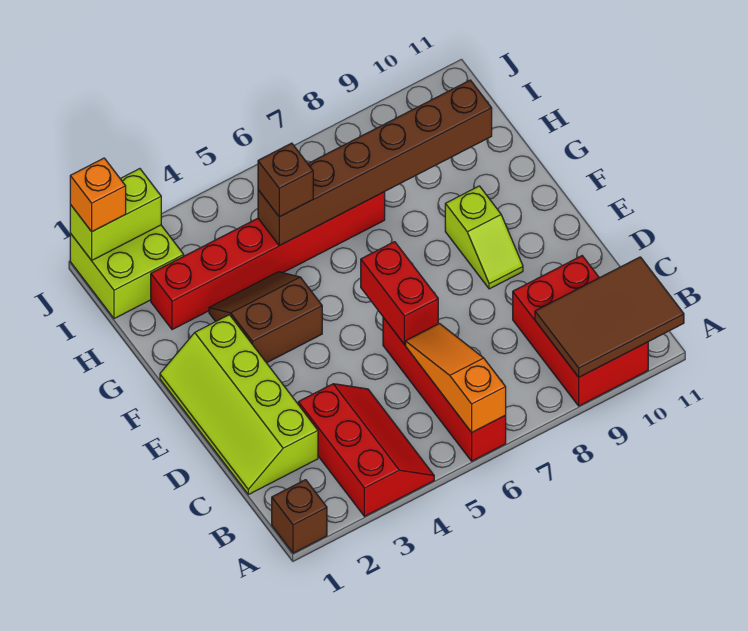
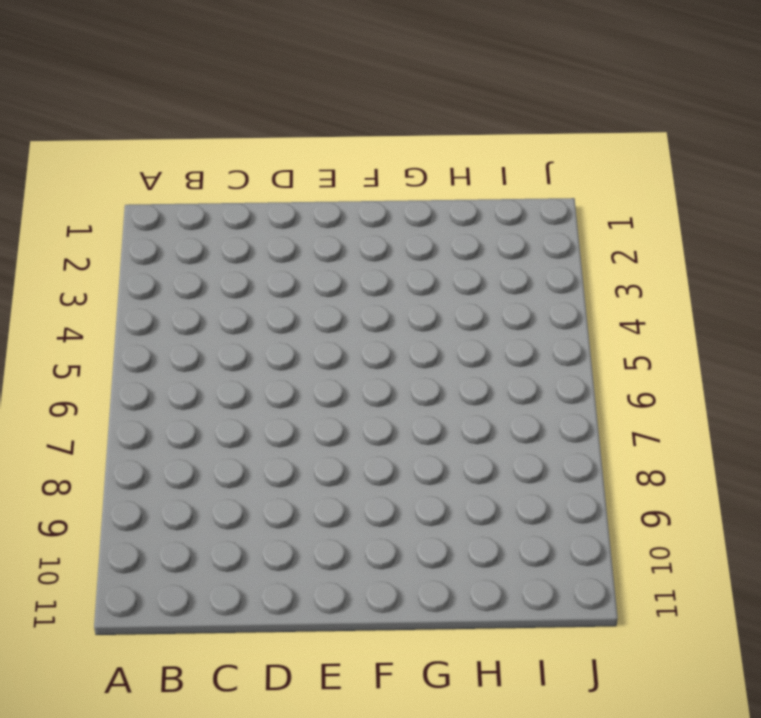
none -> brown 1x1 brick [272,480,327,553]
none -> red 2x3 slope [298,384,434,517]
none -> red 1x4 brick [383,317,506,461]

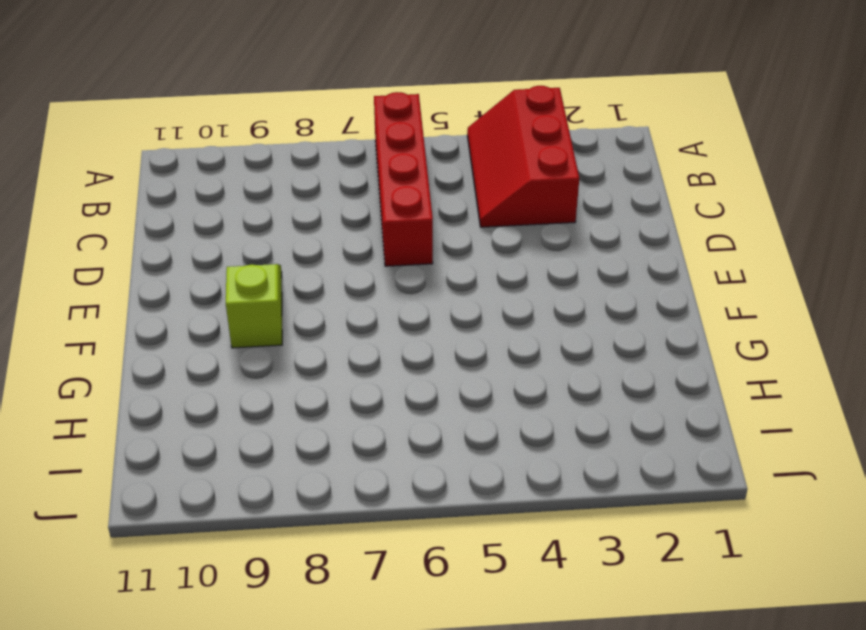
none -> brown 1x1 brick [272,480,327,553]
none -> red 2x3 brick [513,256,648,406]
none -> lime 2x4 slope [160,315,318,495]

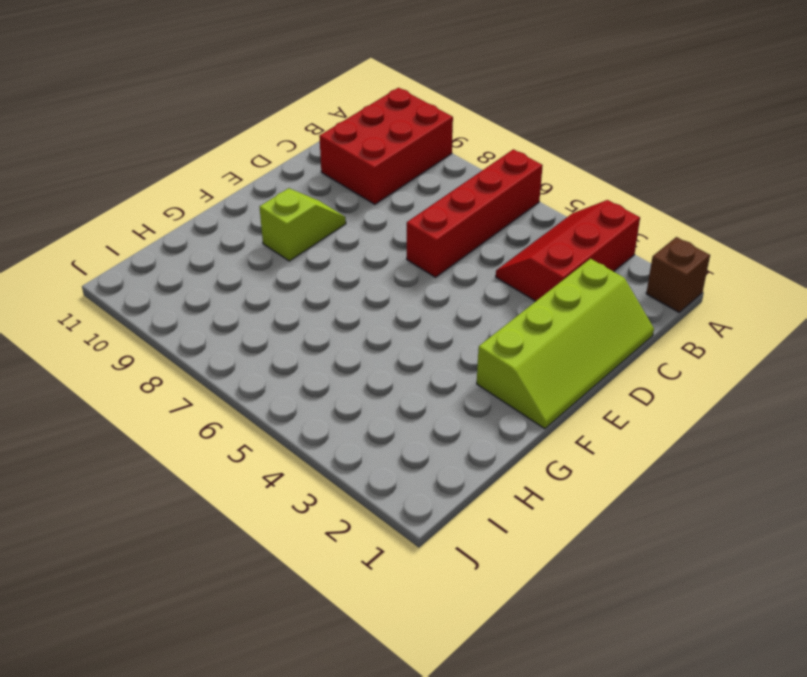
none -> brown 2x2 slope [209,272,322,363]
none -> red 1x6 brick [151,192,385,330]
none -> lime 2x2 brick [70,225,184,319]

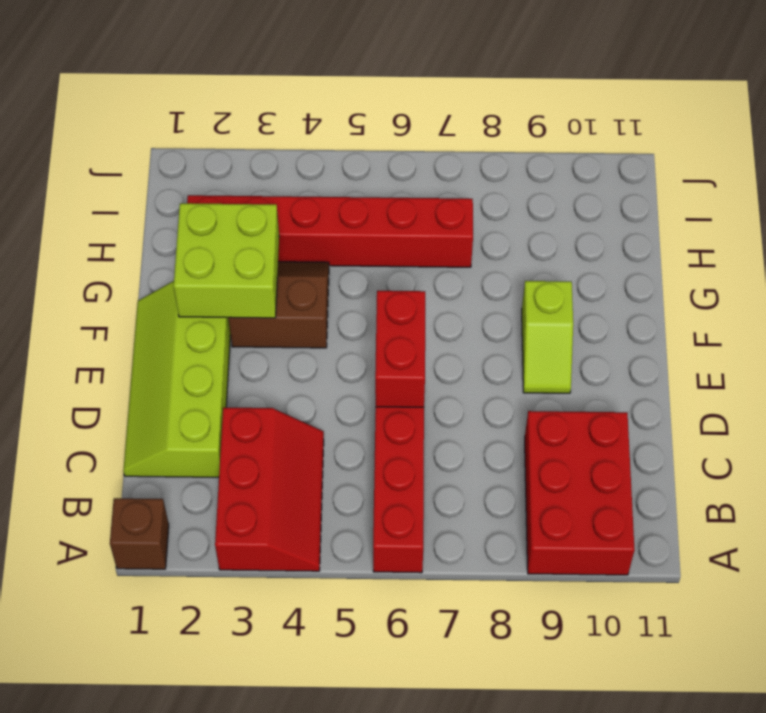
lime 2x2 brick [174,203,279,318] -> lime 2x2 brick moved to [70,225,184,319]
none -> orange 1x3 slope [406,324,506,432]
none -> brown 2x3 tile [535,257,684,377]
none -> brown 1x6 brick [258,80,492,246]

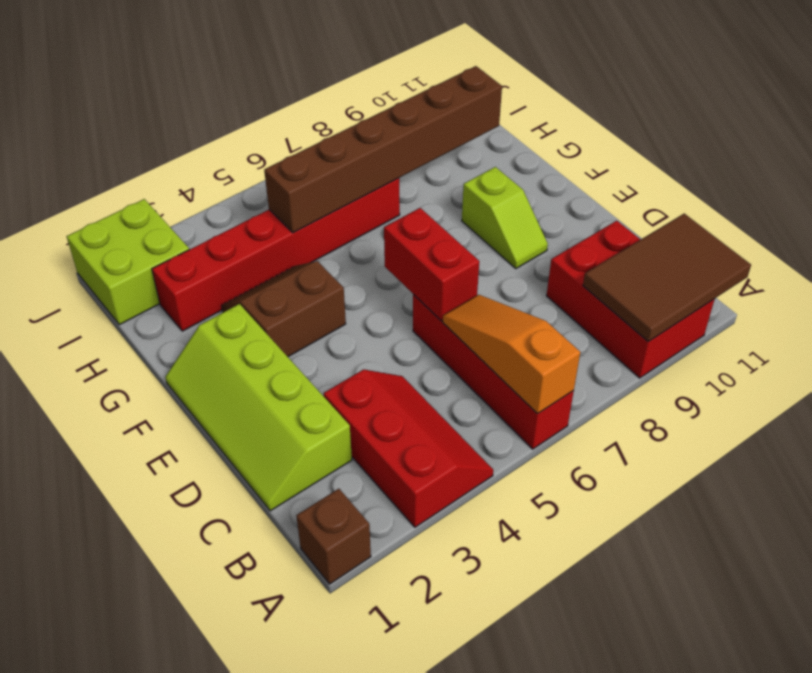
none -> lime 1x2 brick [70,169,161,260]
none -> brown 1x1 brick [258,143,313,217]
none -> orange 1x1 brick [70,158,126,232]

